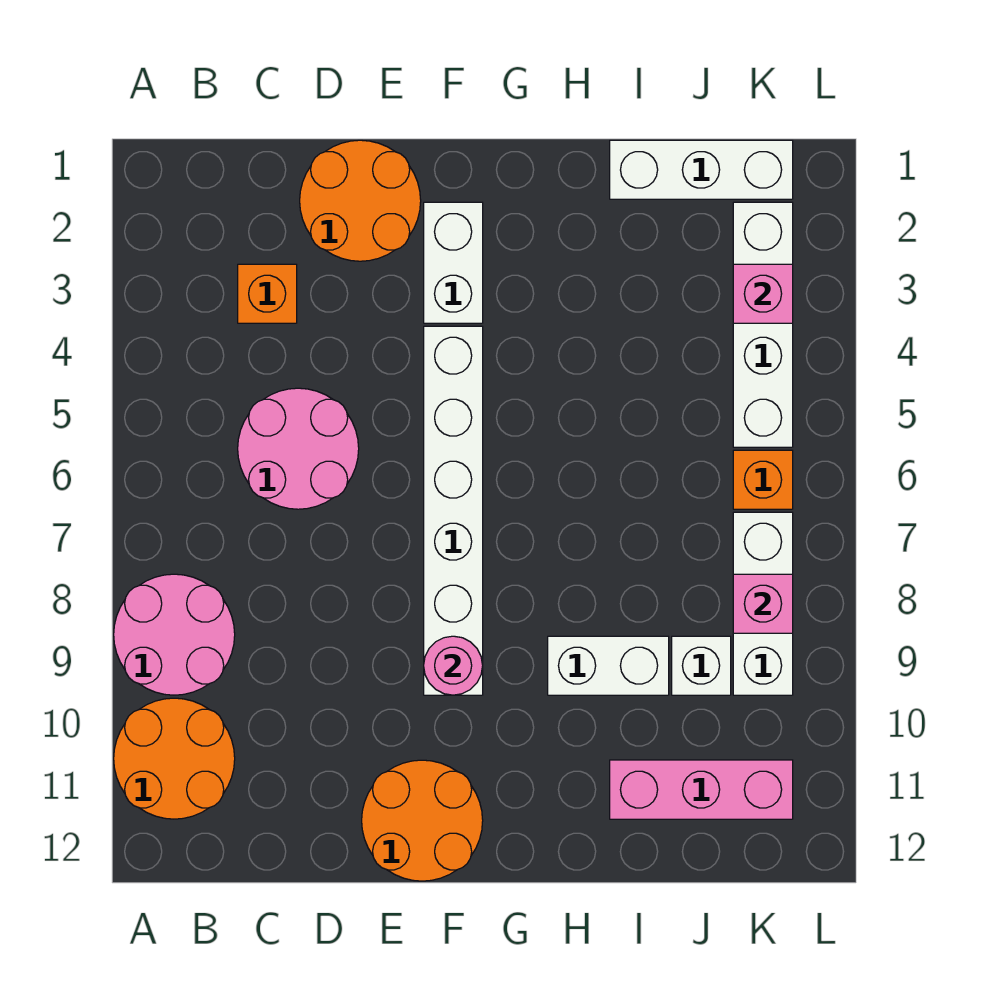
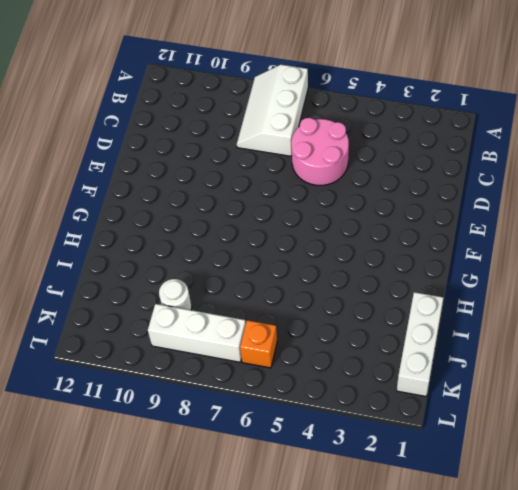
white 2x3 slope [237,65,308,156] -> pink 2x2 round brick [114,574,235,695]
white 1x1 round brick [159,279,192,310] -> white 1x1 brick [672,636,731,695]
none -> orange 2x2 round brick [114,698,235,819]
none -> orange 1x1 brick [238,264,297,323]
none -> orange 2x2 round brick [300,140,421,261]

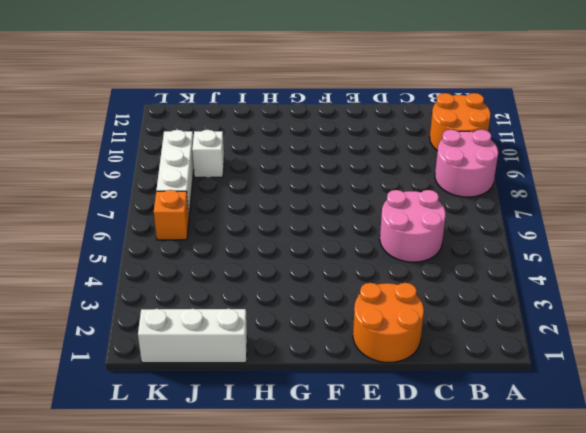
none -> orange 1x1 brick [238,264,297,323]
none -> orange 2x2 round brick [362,760,483,881]
none -> white 1x2 brick [424,202,483,323]

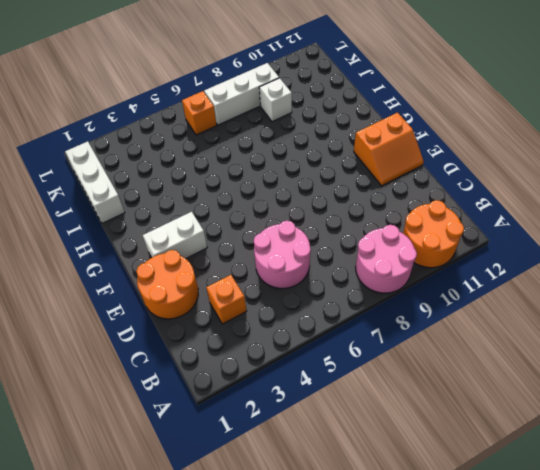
orange 2x2 slope [354,113,424,186] -> orange 2x2 round brick [362,760,483,881]
none -> white 1x6 brick [424,326,483,695]
none -> white 1x2 brick [548,636,669,695]
none -> pink 1x3 brick [610,760,793,819]

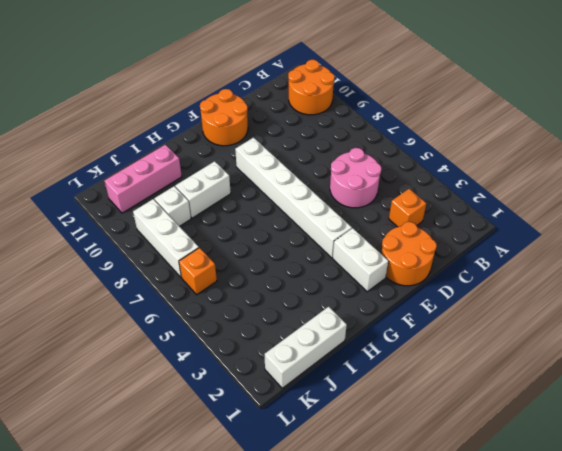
none -> pink 2x2 round brick [114,574,235,695]
none -> white 1x4 brick [733,202,793,447]
none -> pink 1x1 round brick [424,636,483,695]

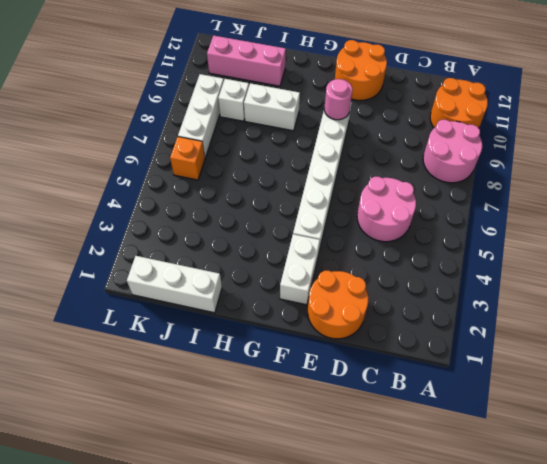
none -> orange 1x1 brick [238,264,297,323]
none -> white 1x4 brick [733,202,793,447]
none -> pink 1x1 brick [733,264,793,323]

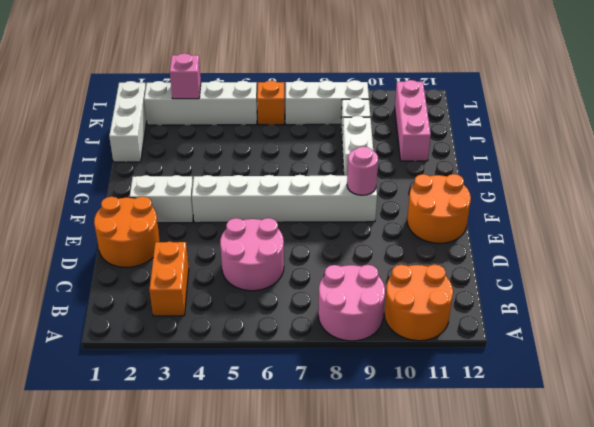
orange 1x2 brick [149,242,189,316] -> orange 1x1 brick [238,264,297,323]
none -> pink 1x1 brick [733,574,793,633]

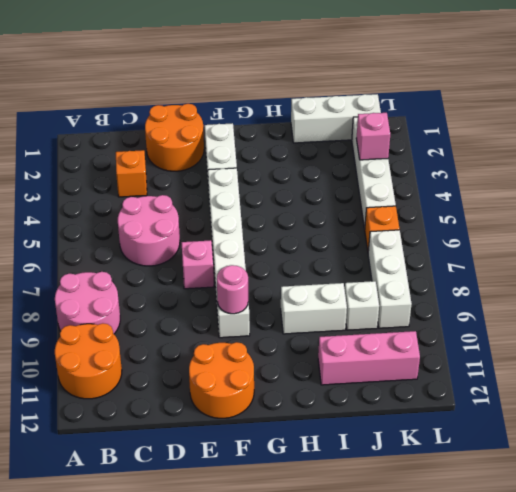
pink 1x1 brick [181,240,214,289] -> pink 1x1 brick moved to [733,574,793,633]

